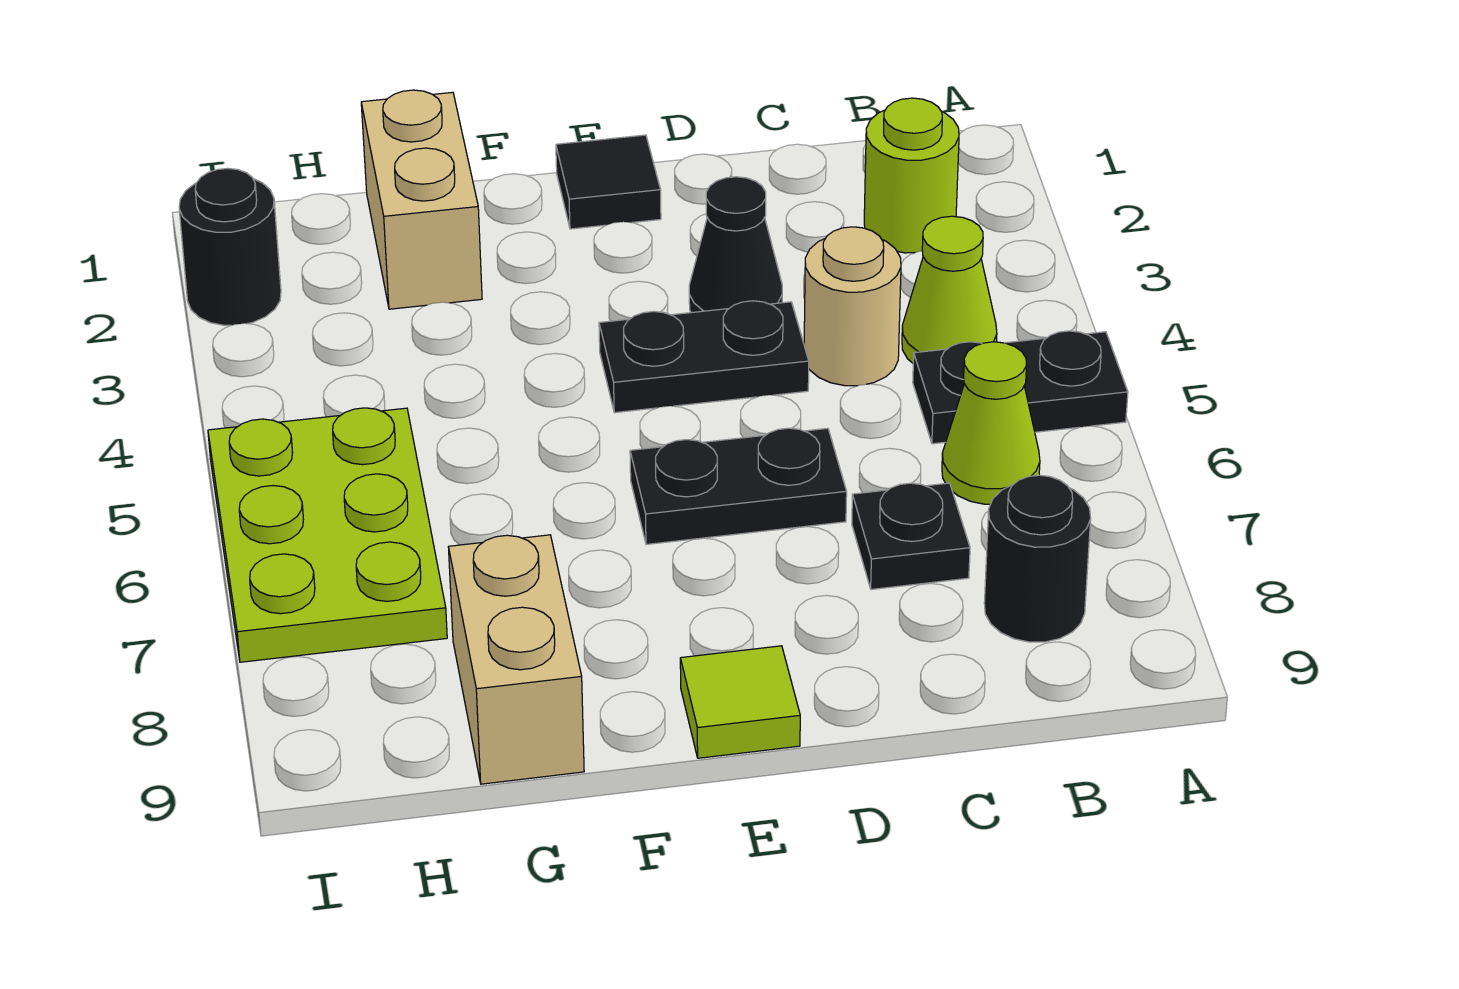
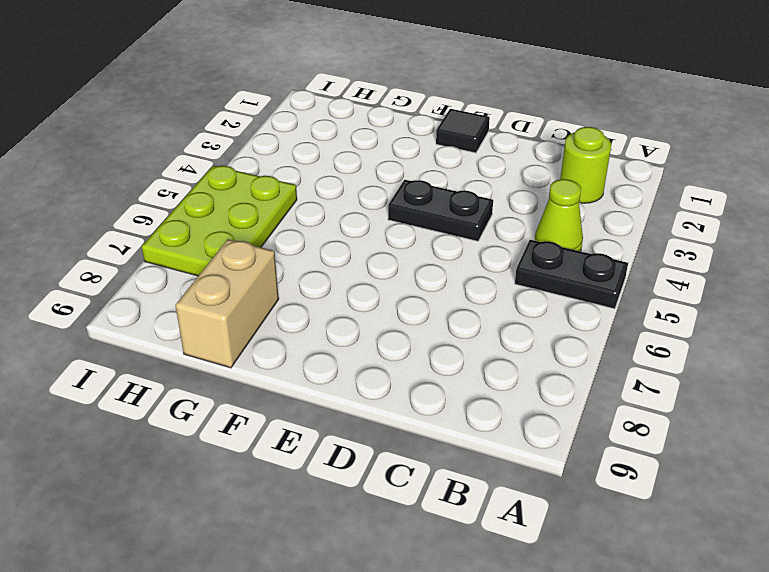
none -> lime 1x1 cone [942,342,1040,504]
none -> black 1x1 round brick [984,475,1091,642]
none -> tan 1x1 round brick [804,227,901,386]

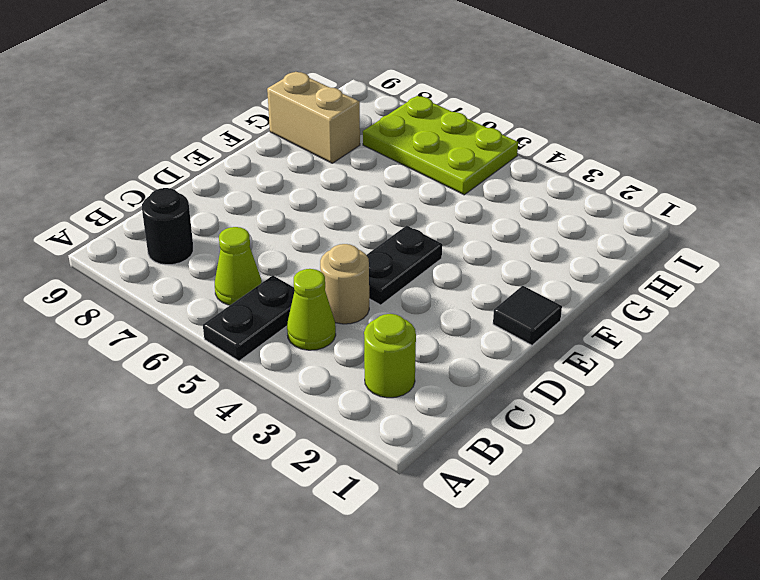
none -> black 1x1 plate [852,483,970,590]
none -> black 1x1 cone [689,177,782,313]
none -> black 1x2 plate [630,428,847,545]

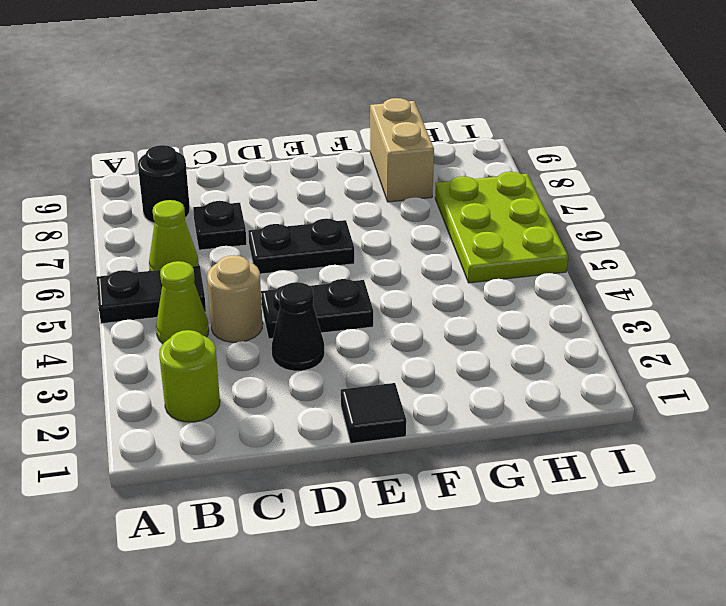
none -> lime 1x1 tile [680,646,800,758]
none -> tan 1x2 brick [361,90,482,309]
none -> black 1x1 round brick [179,168,281,325]

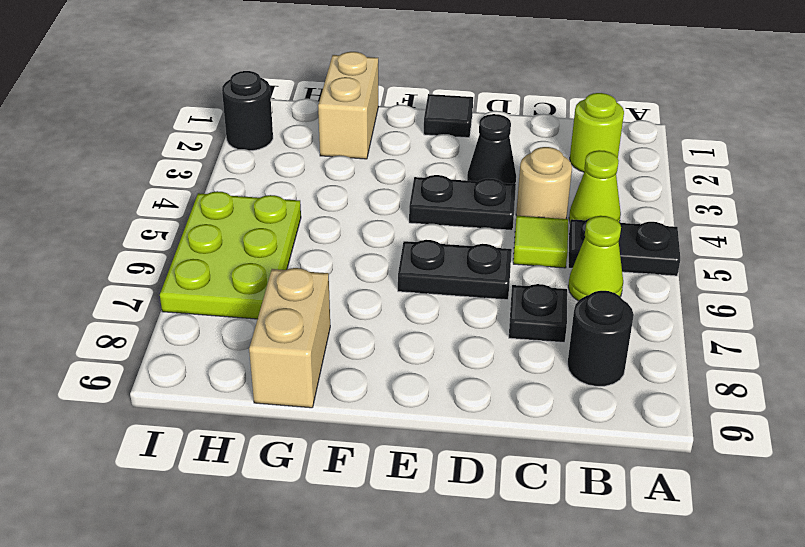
lime 1x1 tile [513,216,568,268] -> lime 1x1 tile moved to [680,646,800,758]

